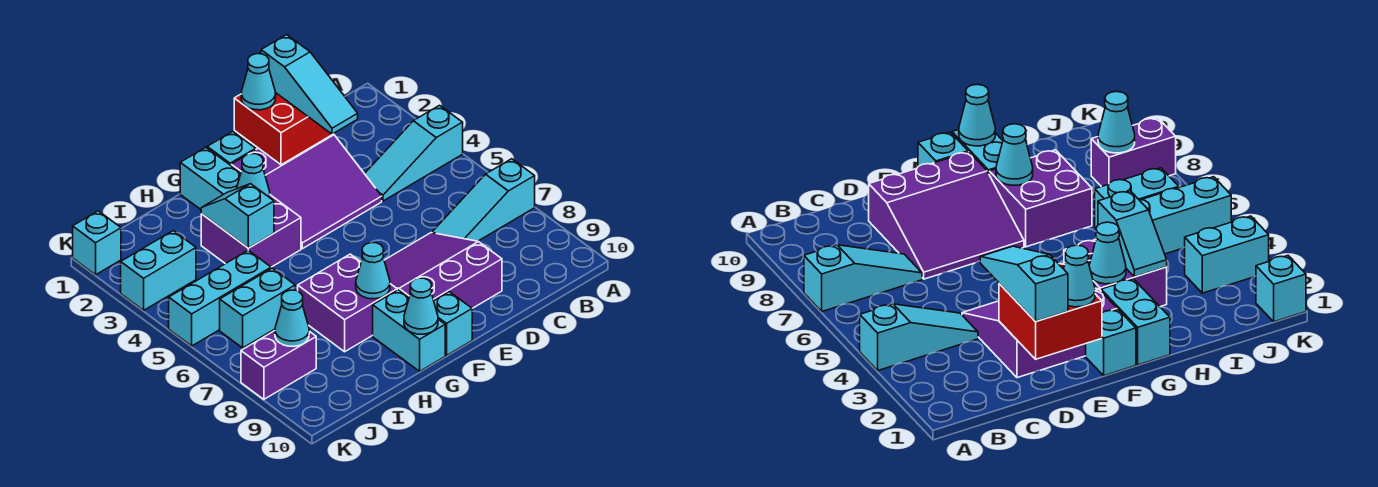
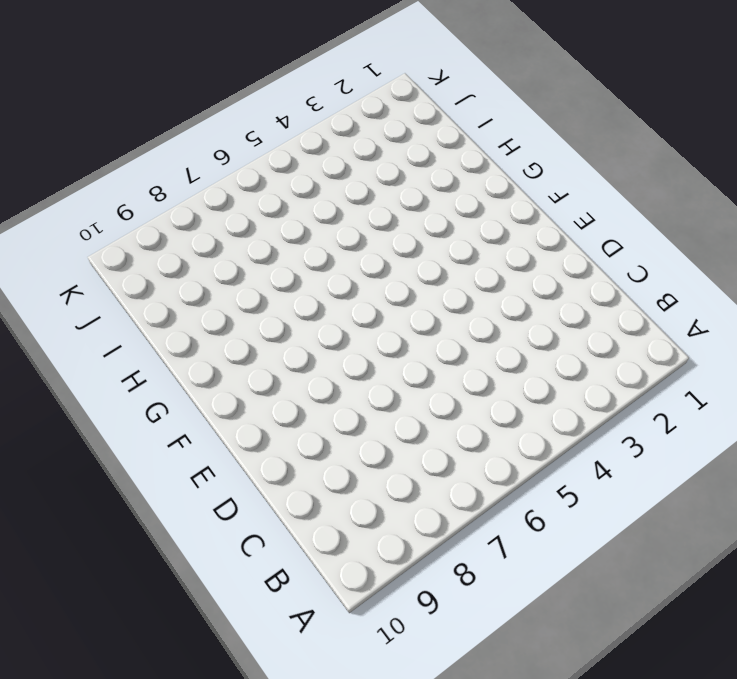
none -> cyan 1x3 slope [365,105,463,201]
none -> cyan 1x3 slope [432,159,535,241]
none -> purple 3x3 slope [231,134,382,249]

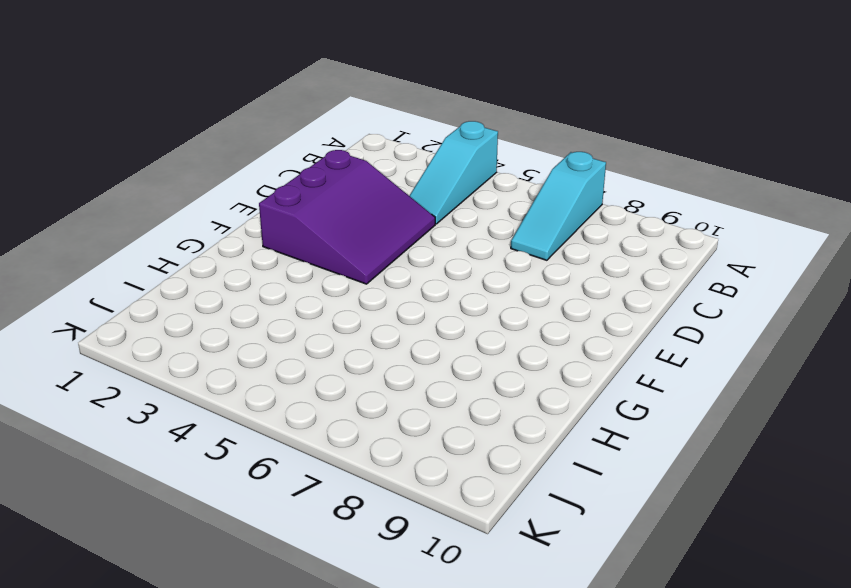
none -> purple 3x3 slope [384,233,502,308]
none -> cyan 1x1 brick [207,132,256,165]
none -> cyan 1x1 brick [434,292,472,355]

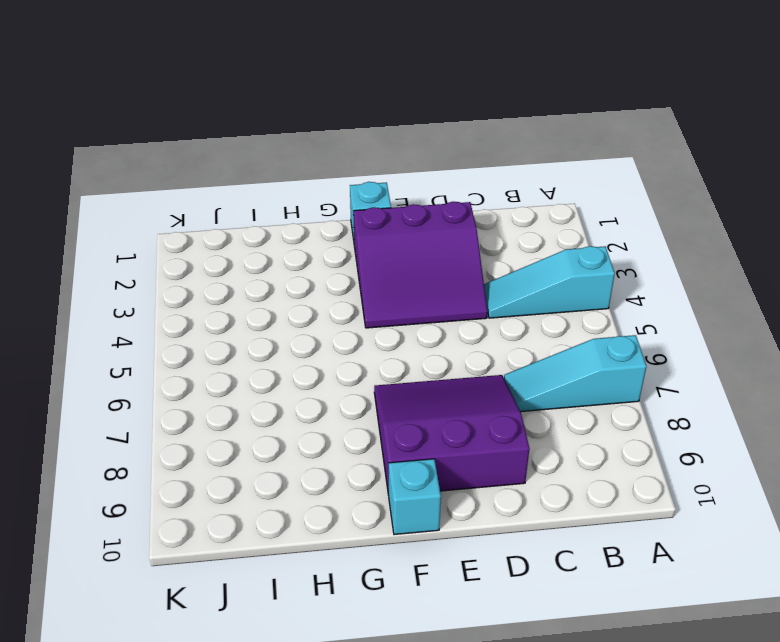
none -> cyan 1x2 brick [180,147,241,209]
none -> purple 2x2 brick [201,195,301,267]
none -> purple 2x2 brick [298,254,397,352]

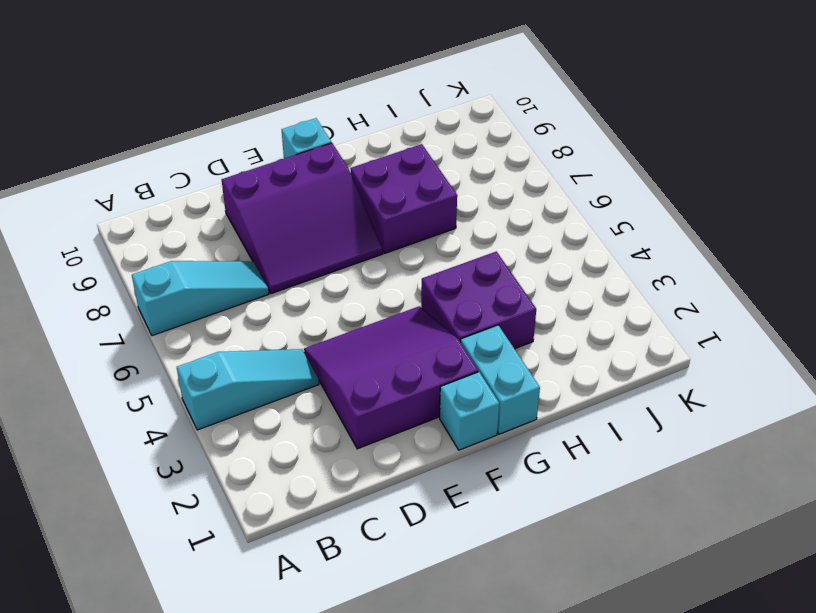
none -> cyan 1x2 brick [373,290,445,371]
none -> cyan 1x3 brick [169,250,271,346]
none -> cyan 1x2 brick [220,268,295,348]

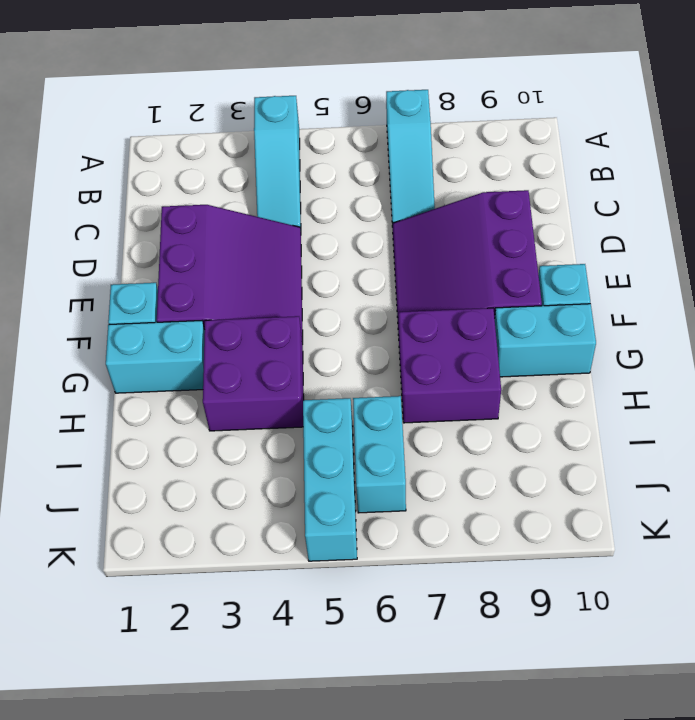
none -> cyan 1x2 brick [121,231,196,310]
none -> purple 1x2 brick [241,331,316,399]
none -> cyan 1x1 brick [73,211,121,275]

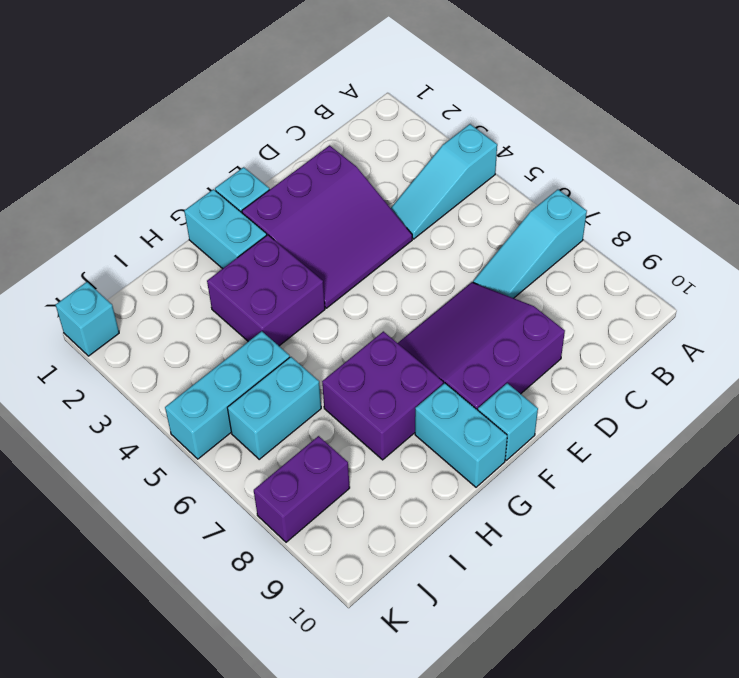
none -> cyan 1x2 brick [121,231,196,310]
none -> red 2x2 brick [234,93,333,165]
none -> cyan 1x1 cone [237,154,270,197]

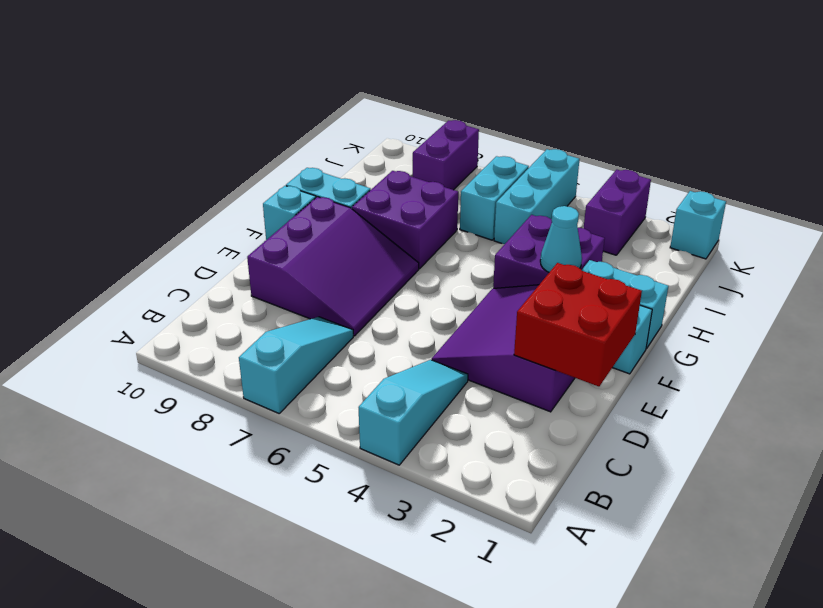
purple 1x2 brick [584,170,651,255] -> cyan 1x2 brick [121,231,196,310]
none -> cyan 1x1 cone [356,243,390,299]
none -> cyan 1x1 cone [404,278,438,334]
none -> cyan 1x2 slope [201,184,274,248]

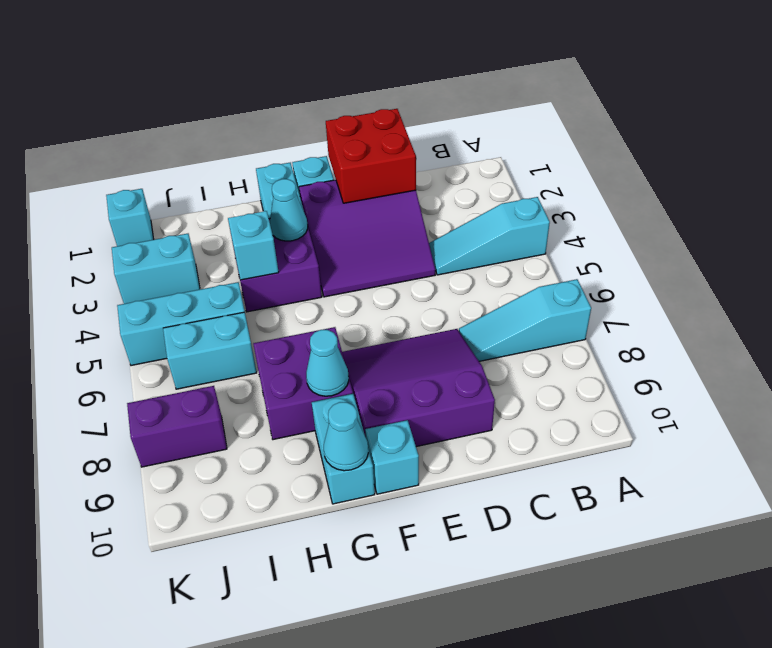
none -> cyan 1x1 cone [275,290,309,346]
none -> cyan 1x3 slope [261,35,358,134]
none -> cyan 1x1 cone [241,54,276,110]

